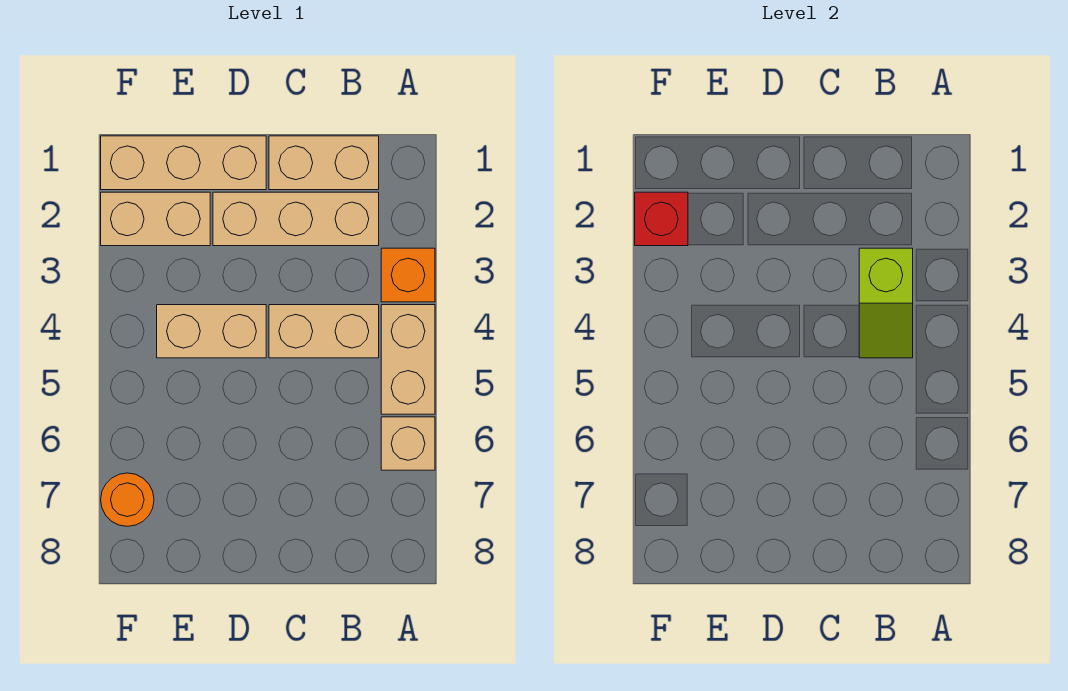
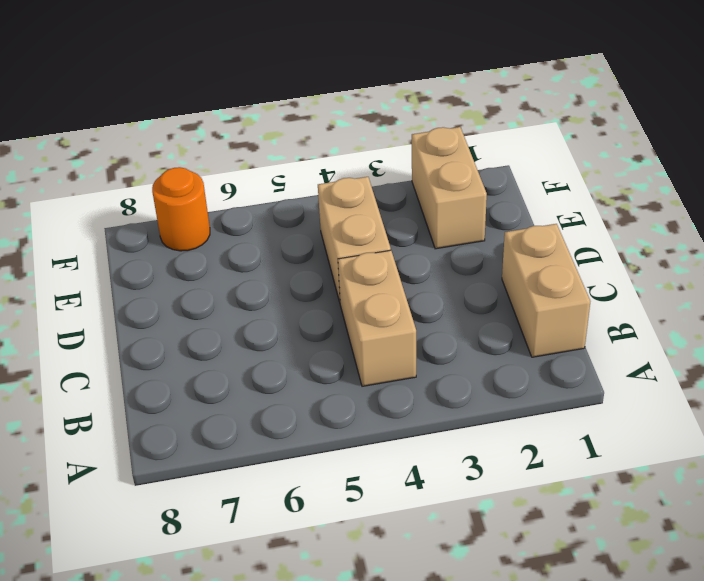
none -> orange 1x1 brick [381,248,435,302]
none -> tan 1x2 brick [381,305,435,414]
none -> tan 1x1 brick [381,417,435,470]

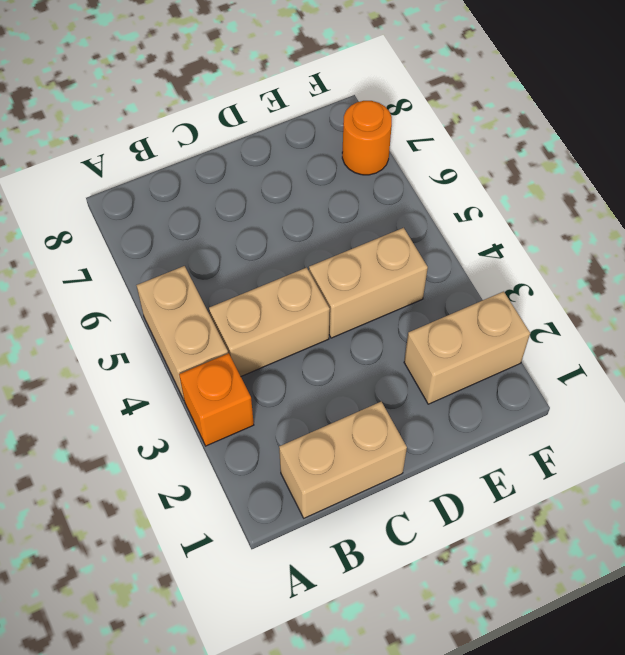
none -> tan 1x1 brick [381,417,435,470]
none -> tan 1x3 brick [213,192,379,246]
none -> tan 1x3 brick [101,136,266,190]

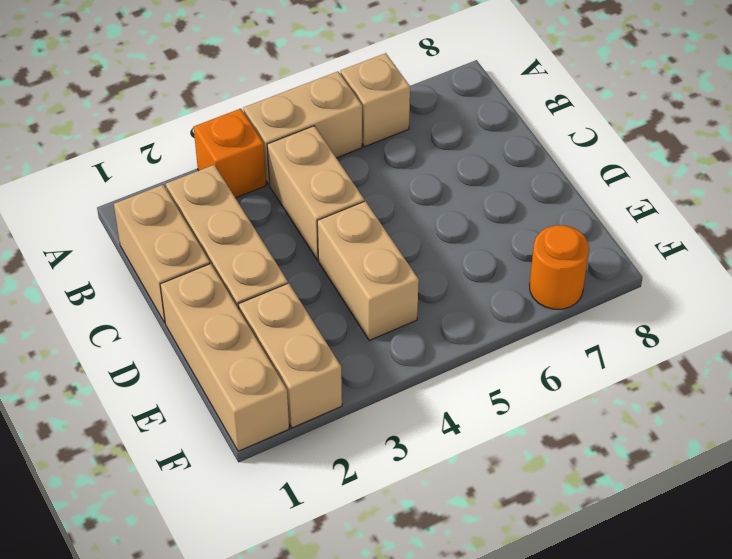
none -> lime 1x2 slope [859,248,913,358]
none -> red 1x1 brick [635,192,688,246]

